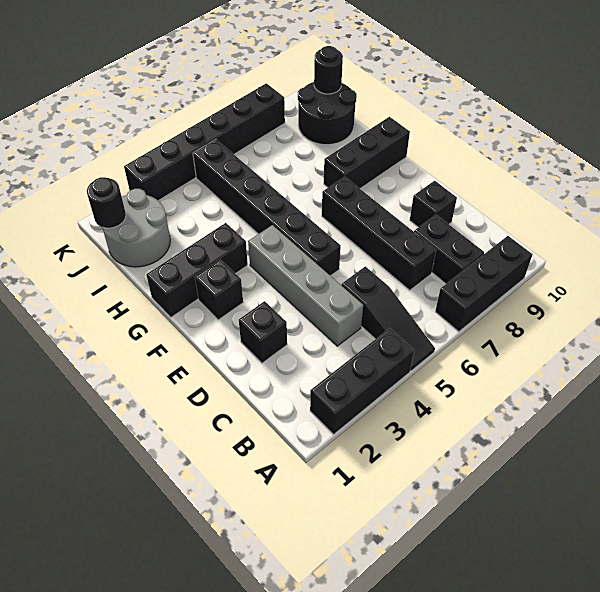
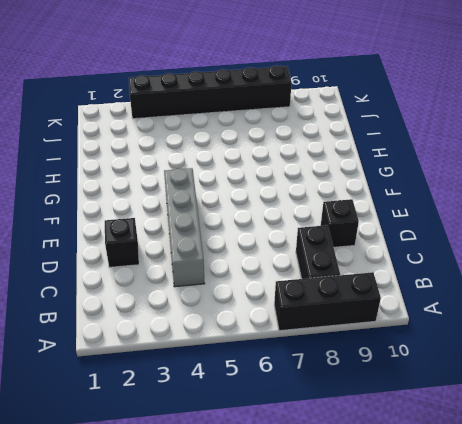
none -> black 1x3 brick [310,328,414,434]
none -> black 1x3 slope [341,266,435,371]
none -> black 1x4 brick [322,177,436,290]

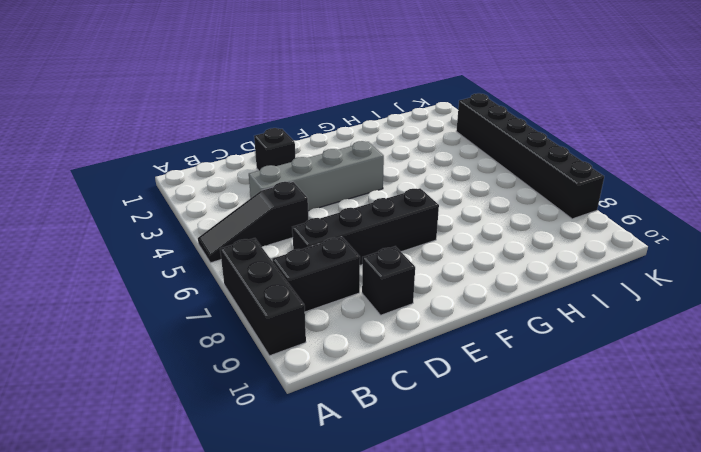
none -> black 1x3 brick [310,328,414,434]
none -> black 1x6 brick [193,140,341,276]
none -> black 1x1 brick [195,260,243,320]

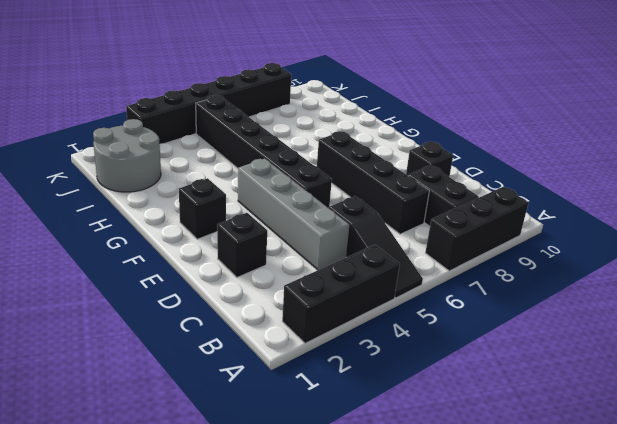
none -> black 1x3 brick [146,223,248,317]
none -> black 1x3 brick [324,117,410,189]
none -> black 2x2 round brick [298,82,357,145]

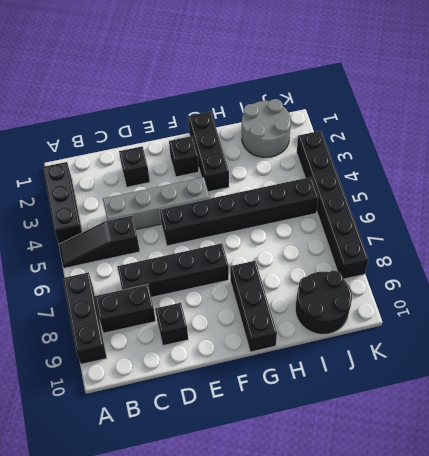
none -> black 1x1 round brick [87,177,126,228]
none -> black 1x1 round brick [314,46,343,94]

